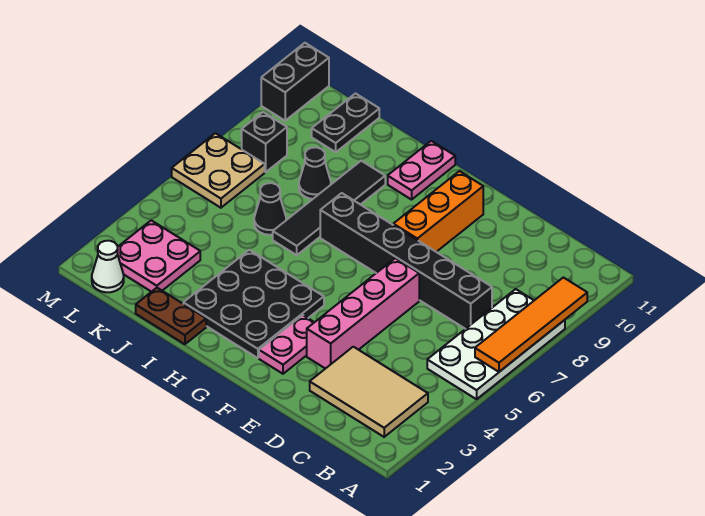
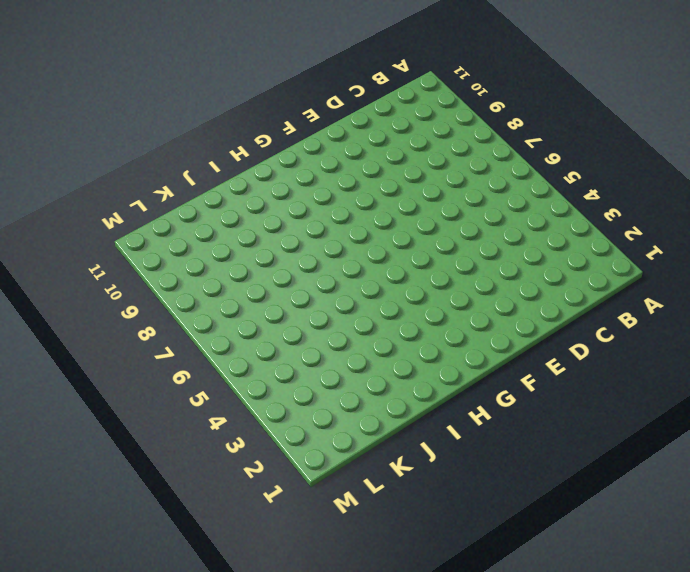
none -> white 2x4 plate [427,289,565,399]
none -> tan 2x3 tile [310,347,428,437]
none -> black 1x6 brick [320,193,492,329]

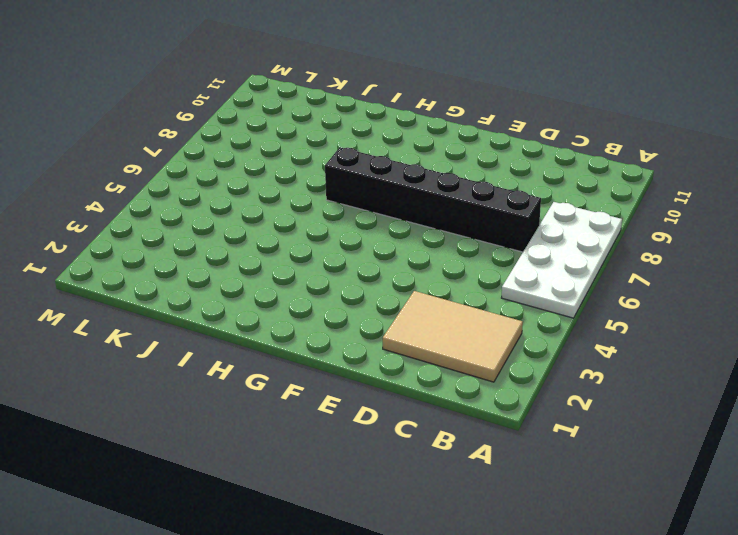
none -> pink 1x4 brick [307,258,419,369]
none -> pink 1x2 plate [259,315,314,374]
none -> orange 1x3 brick [393,171,483,252]

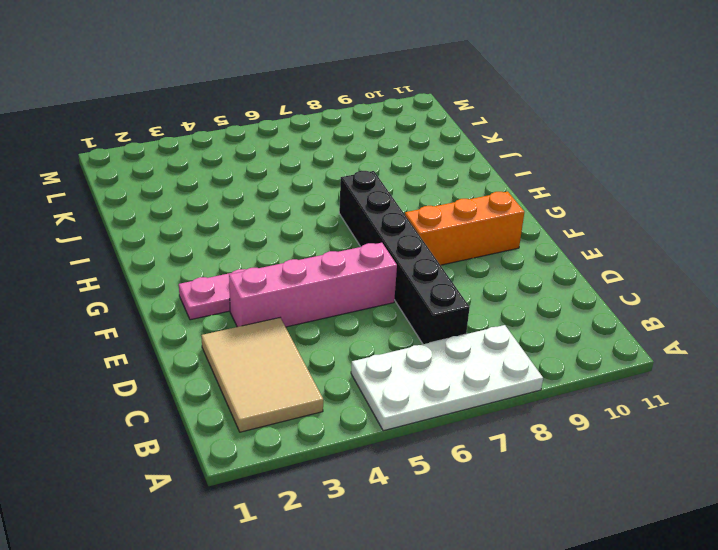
none -> black 3x3 plate [183,250,324,358]
none -> pink 1x2 plate [388,141,455,200]
none -> brown 1x2 plate [136,288,206,344]

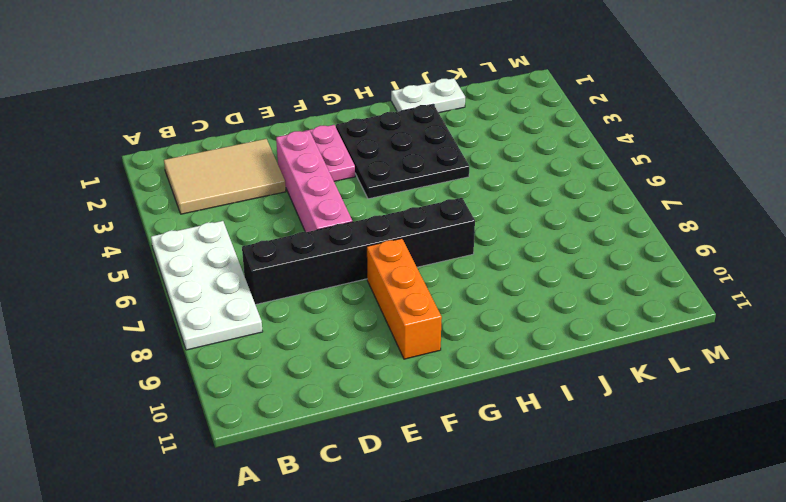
white 1x2 plate [391,78,465,113] -> brown 1x2 plate [136,288,206,344]
none -> pink 1x2 plate [388,141,455,200]
none -> black 1x4 tile [273,161,385,255]
none -> black 1x1 cone [254,183,286,235]

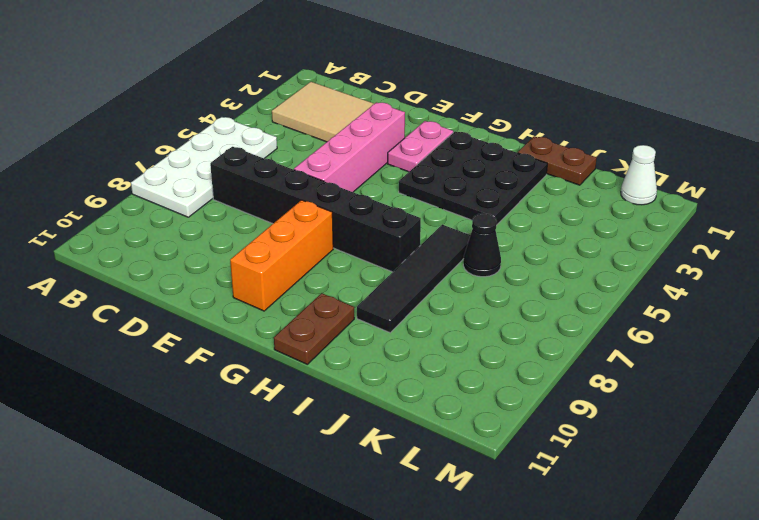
brown 1x2 plate [274,293,354,364] -> pink 1x2 plate [388,141,455,200]
none -> black 1x1 cone [299,147,331,199]
none -> pink 2x2 plate [118,220,200,292]
none -> black 1x2 plate [312,94,379,152]

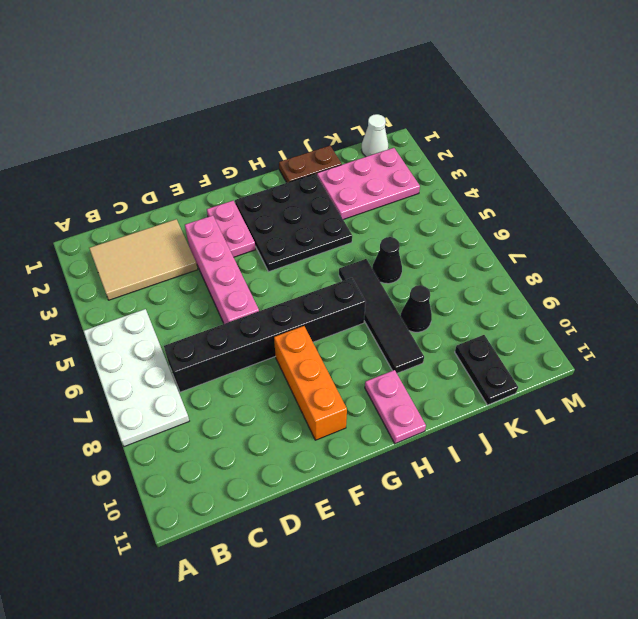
pink 2x3 plate [317,148,420,220] -> pink 2x2 plate [118,220,200,292]
none -> tan 2x2 plate [172,133,265,208]
none -> black 1x1 brick [242,112,287,172]
none -> black 1x2 brick [261,43,329,121]

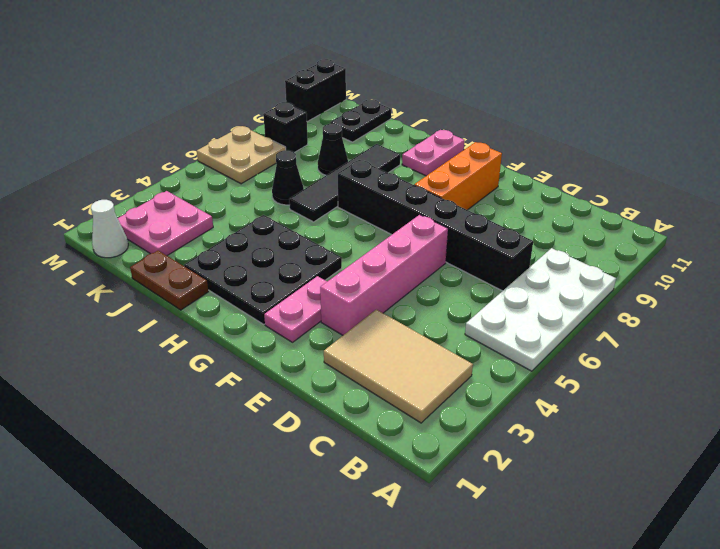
none -> orange 1x4 tile [475,277,587,372]

